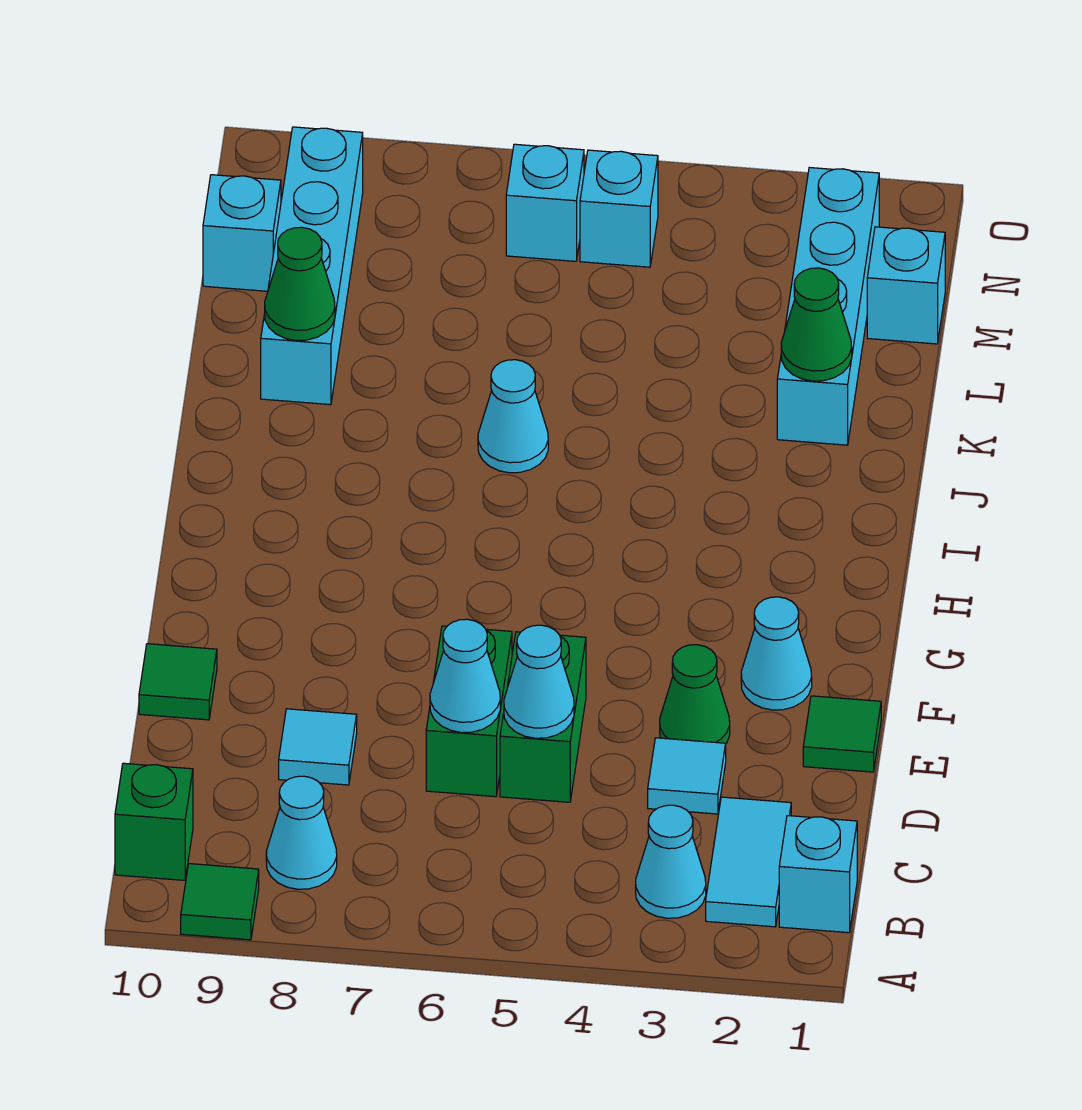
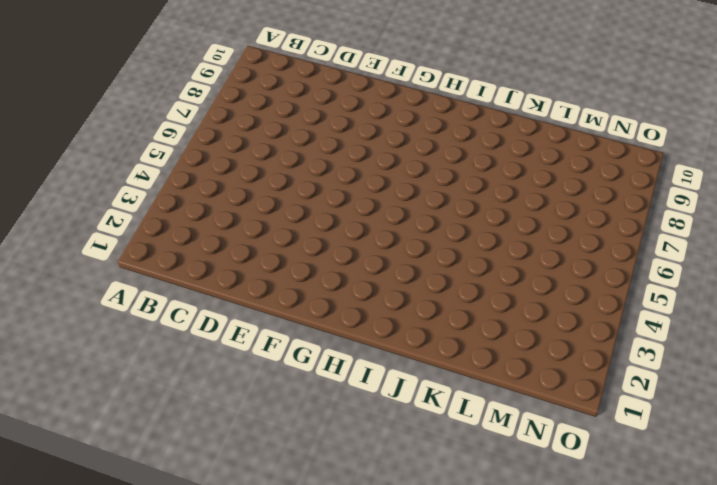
none -> green 1x1 tile [181,864,259,940]
none -> cyan 1x1 brick [779,816,857,933]
none -> cyan 1x2 tile [706,797,791,927]

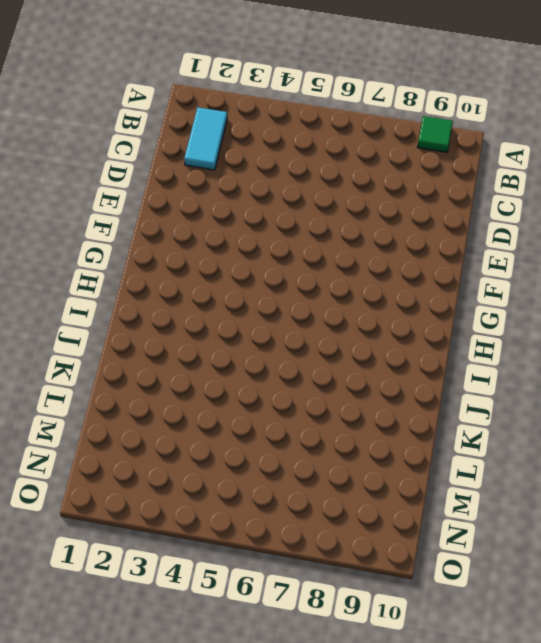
none -> cyan 1x1 brick [779,816,857,933]
none -> cyan 1x1 cone [636,805,706,918]
none -> cyan 1x1 cone [266,776,337,889]

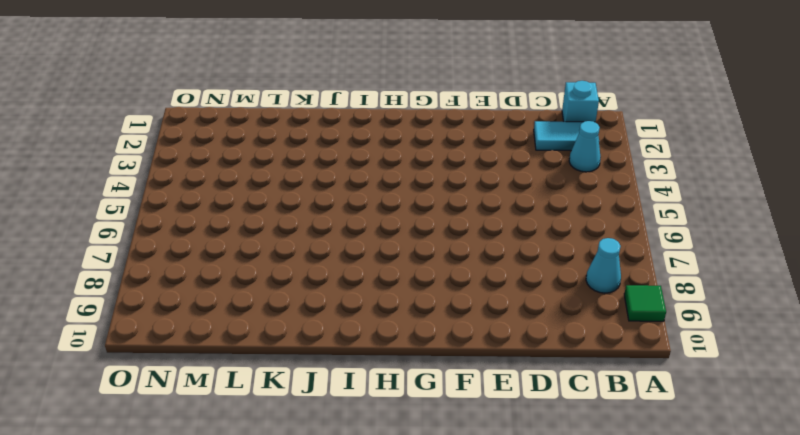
none -> green 1x1 brick [115,763,193,880]
none -> cyan 1x1 tile [648,738,726,814]
none -> green 1x2 brick [500,632,586,802]

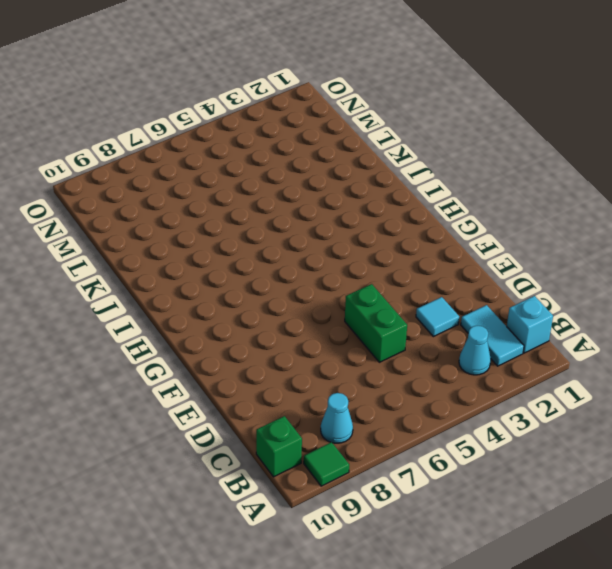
none -> green 1x2 brick [426,626,512,797]
none -> cyan 1x1 tile [279,709,357,785]
none -> green 1x1 tile [803,696,881,772]

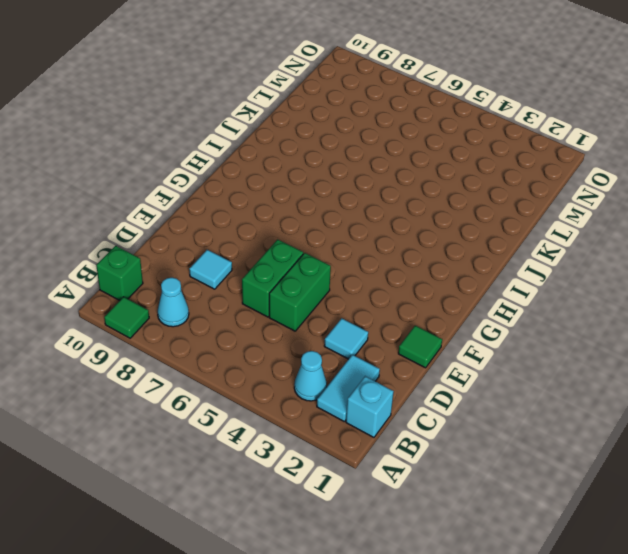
none -> green 1x1 cone [660,645,730,744]
none -> green 1x1 tile [139,644,217,720]
none -> cyan 1x1 cone [741,597,812,710]

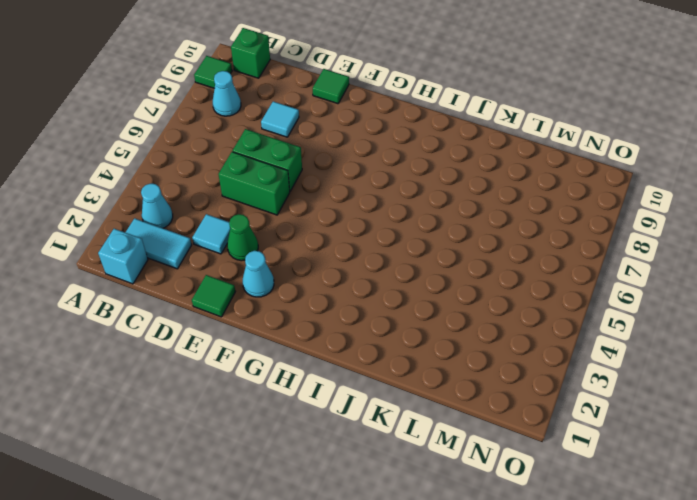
none -> cyan 1x1 cone [478,360,548,473]
none -> cyan 1x4 brick [777,168,879,445]
none -> cyan 1x4 brick [261,127,363,405]

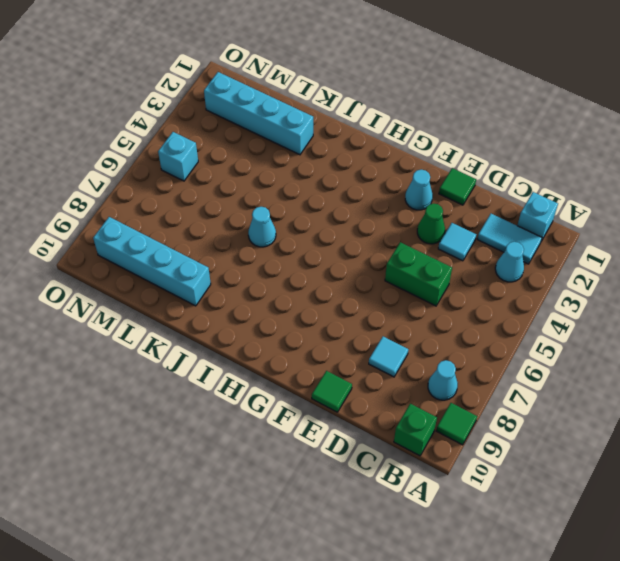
none -> green 1x2 brick [426,626,512,797]
none -> cyan 1x1 brick [867,227,945,344]
none -> cyan 1x1 brick [203,175,281,291]

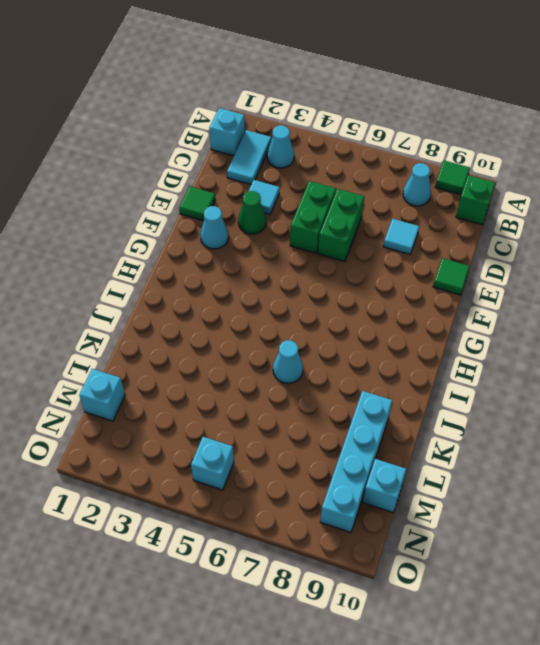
none -> cyan 1x4 brick [777,168,879,445]
none -> cyan 1x1 brick [506,144,584,261]
none -> cyan 1x1 cone [504,625,574,738]

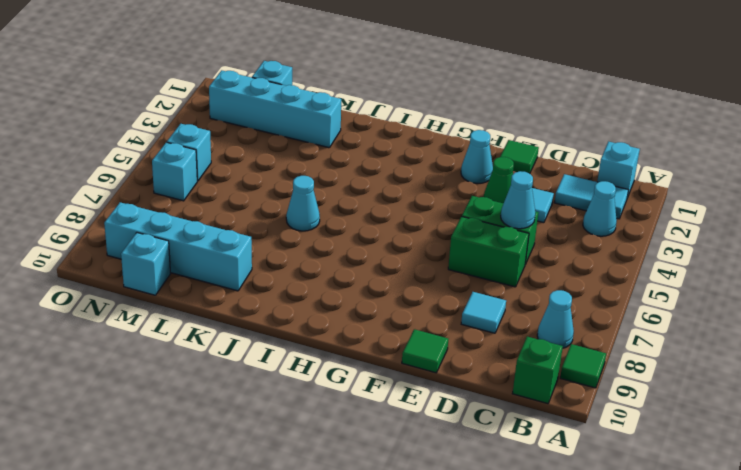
none -> cyan 1x1 cone [430,619,500,733]
none -> green 1x1 cone [781,268,852,381]
none -> green 1x1 cone [265,227,335,341]

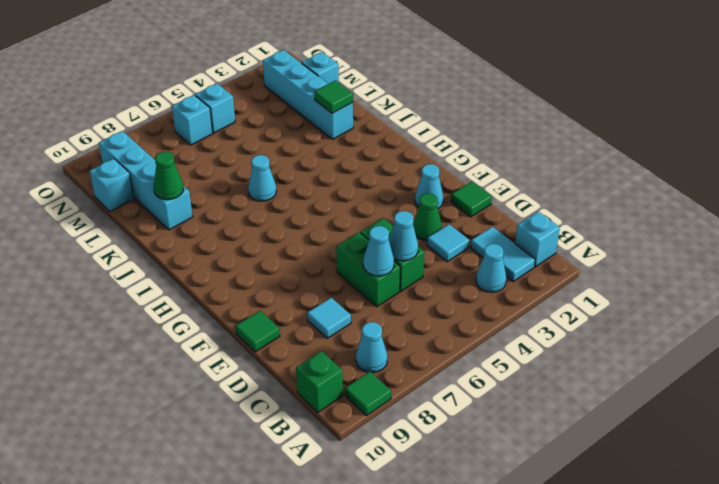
green 1x1 tile [315,81,353,113] -> green 1x1 cone [781,268,852,381]

